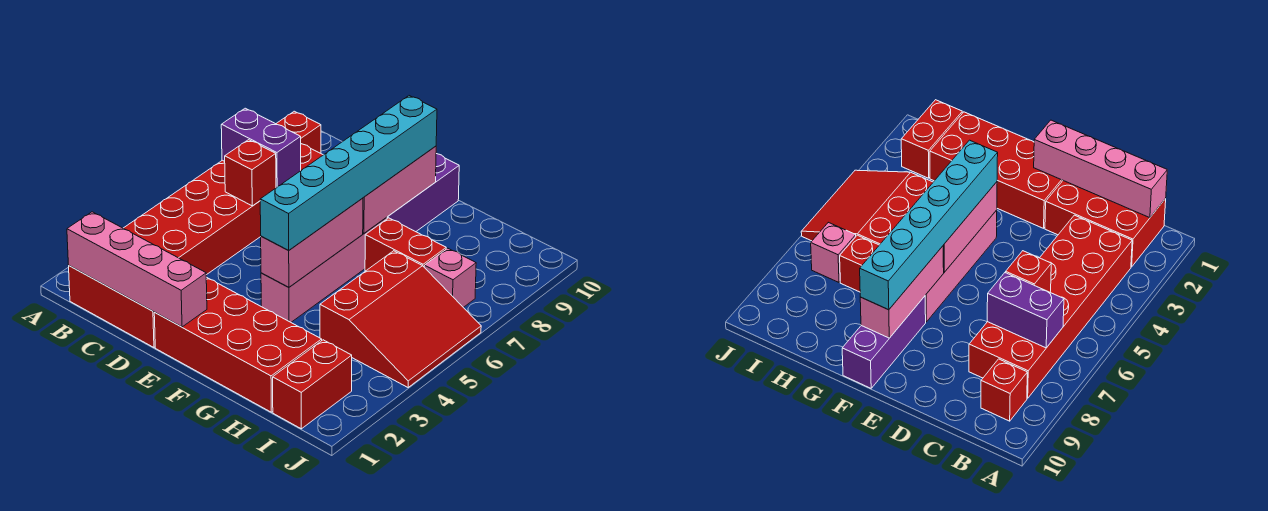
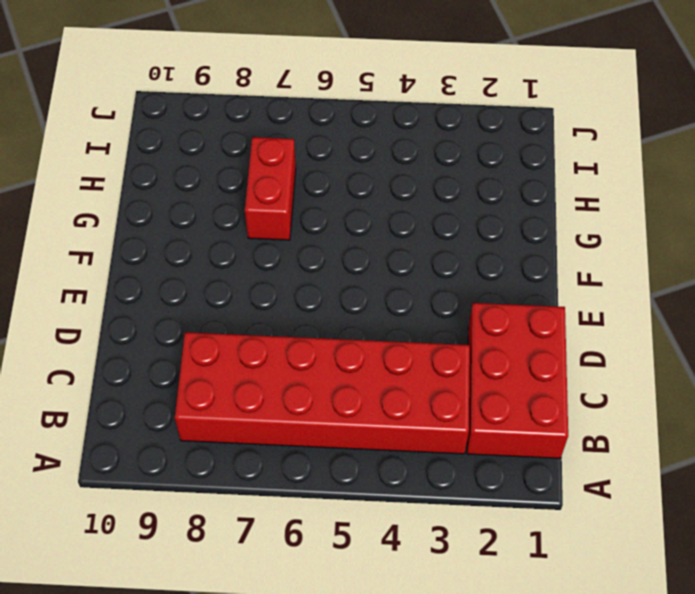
none -> red 1x1 brick [276,111,321,153]
none -> red 2x4 brick [154,277,322,412]
none -> pink 1x4 brick [261,217,387,322]

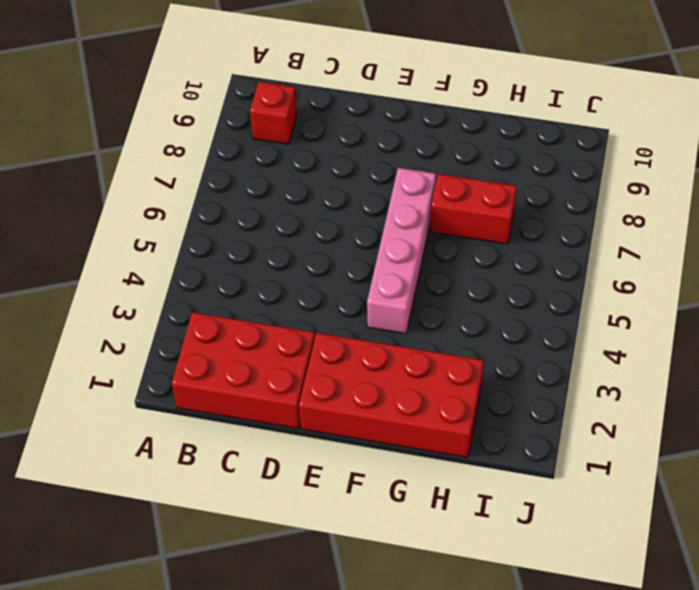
none -> red 2x6 brick [123,144,323,275]
none -> purple 1x3 brick [387,154,459,232]
none -> red 3x3 slope [320,251,481,387]

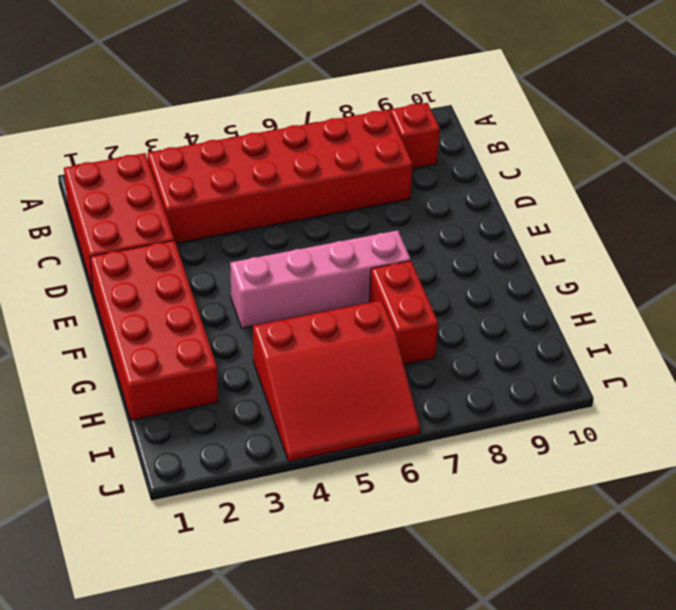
none -> purple 1x3 brick [387,154,459,232]
none -> red 1x2 brick [273,340,352,429]
none -> pink 1x1 brick [424,248,476,307]

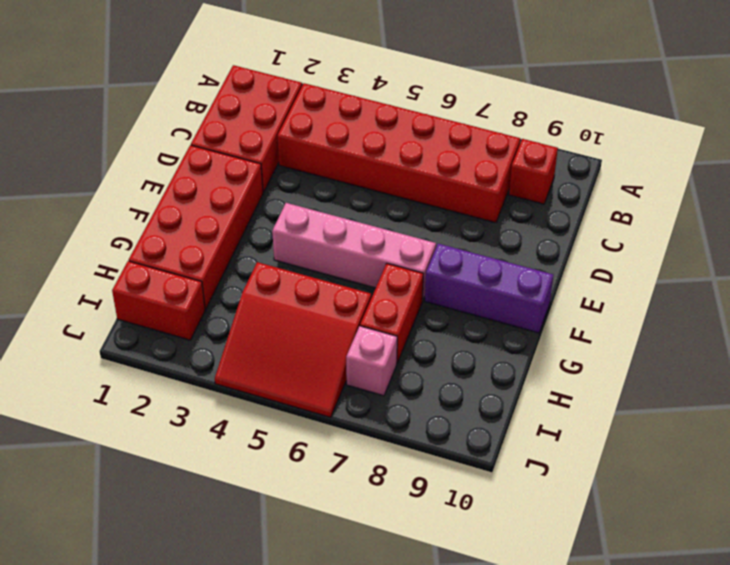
none -> pink 1x4 brick [67,212,207,327]
none -> purple 1x2 brick [221,108,301,188]
none -> red 1x1 brick [225,140,276,206]

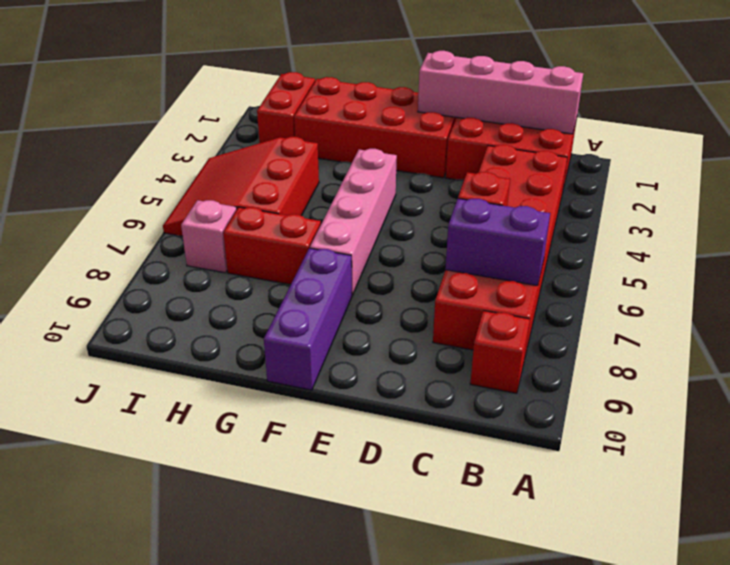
none -> pink 1x3 brick [261,198,363,287]
none -> pink 1x3 brick [363,146,436,233]
none -> cyan 1x6 brick [260,96,437,250]

